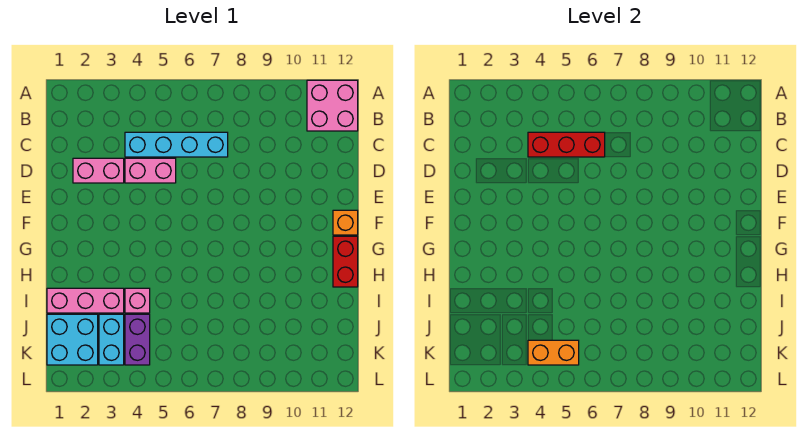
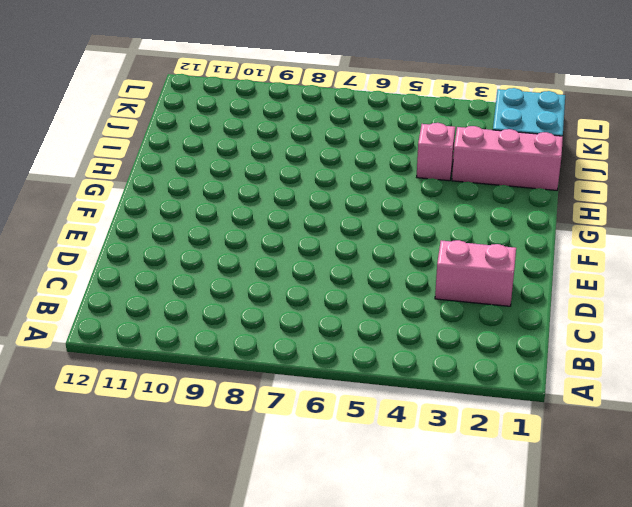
none -> pink 2x2 brick [307,80,358,131]
none -> cyan 1x4 brick [125,132,228,157]
none -> pink 1x2 brick [125,158,176,183]

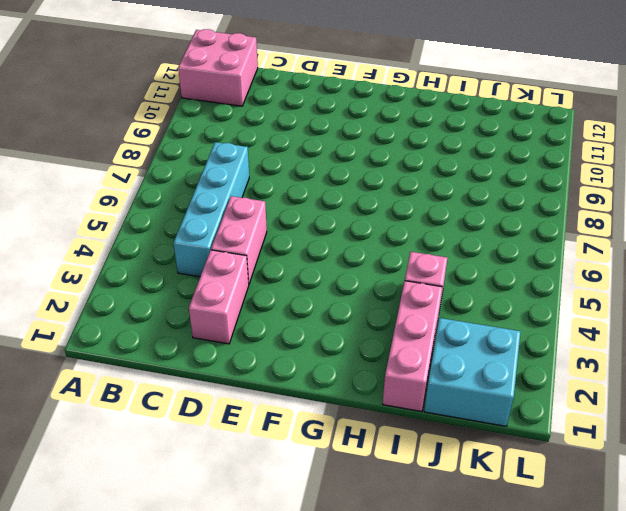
none -> orange 1x1 brick [333,210,358,235]
none -> red 1x2 brick [333,236,358,287]
none -> cyan 1x2 brick [99,314,124,365]

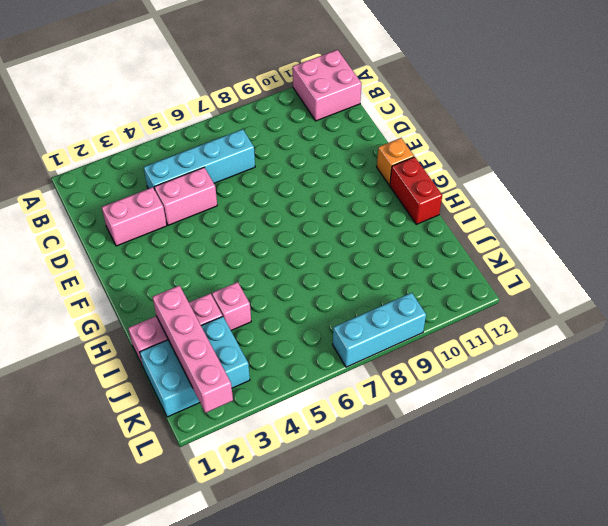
pink 1x4 brick [153,286,233,413] -> none
cyan 1x3 brick [333,293,426,367] -> none
none -> purple 1x2 brick [125,314,150,365]
none -> red 1x3 brick [528,132,605,157]
none -> orange 1x2 brick [528,340,579,365]

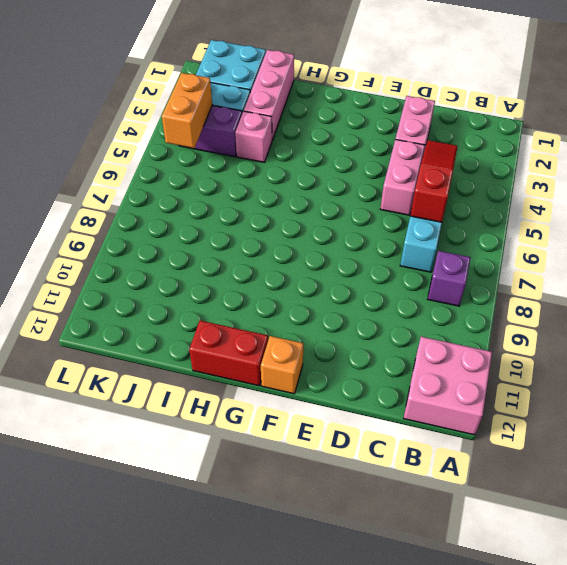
purple 1x1 brick [428,251,471,306] -> none
red 1x3 slope [410,140,458,222] -> red 1x3 brick [528,132,605,157]

